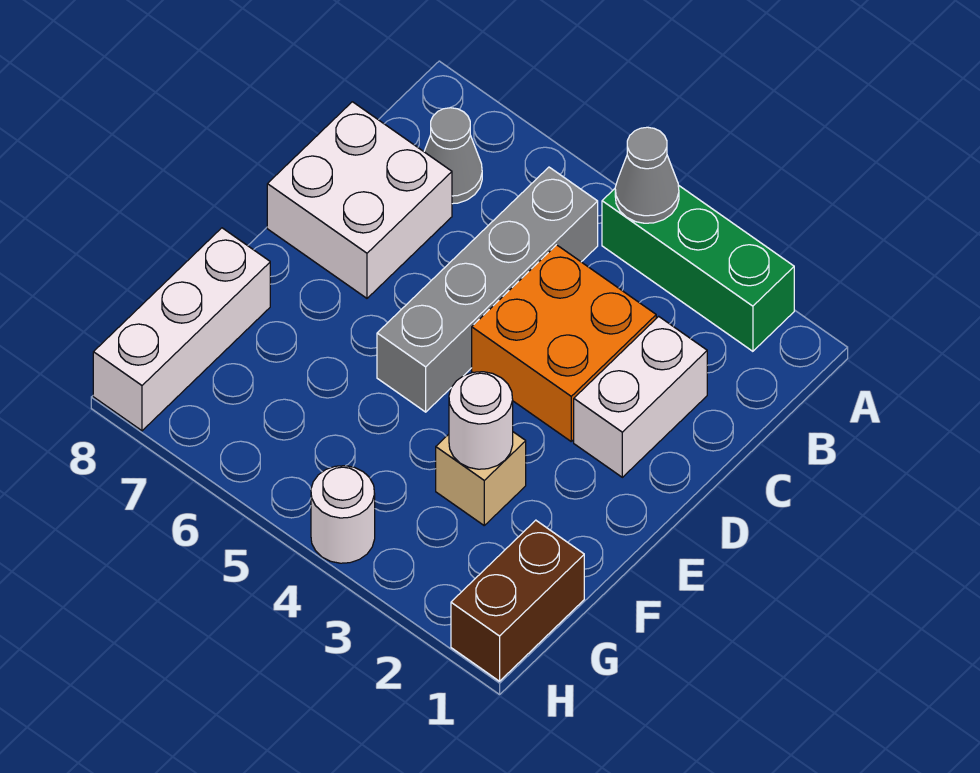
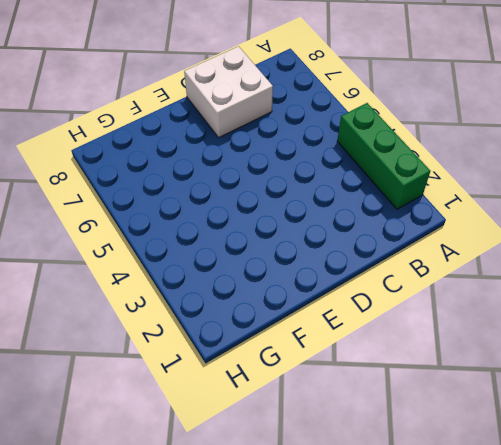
none -> grey 1x4 brick [377,167,598,412]
none -> grey 1x1 cone [424,108,482,204]
none -> white 1x2 brick [574,316,707,477]

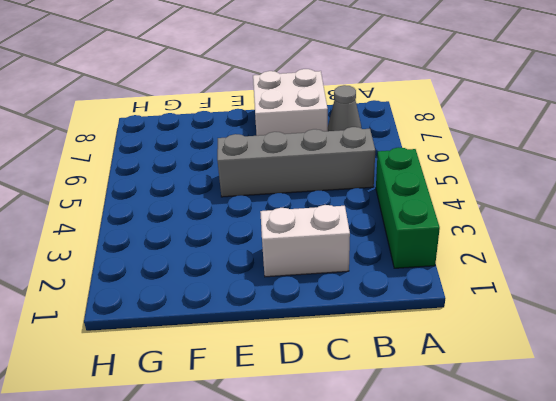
none -> orange 2x2 brick [472,245,656,441]
none -> tan 1x1 brick [436,432,526,525]
none -> white 1x3 brick [93,228,270,431]

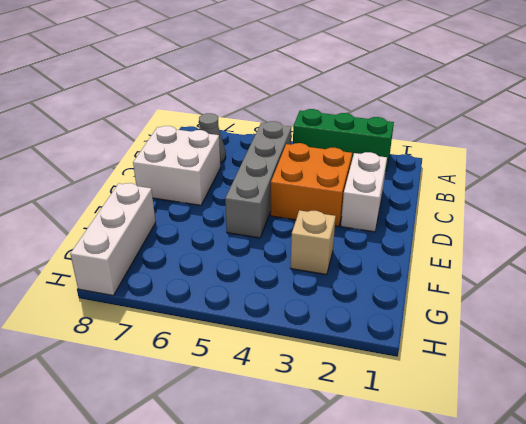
none -> brown 1x2 brick [451,520,584,681]
none -> white 1x1 round brick [311,466,375,563]
none -> grey 1x1 cone [615,127,679,223]

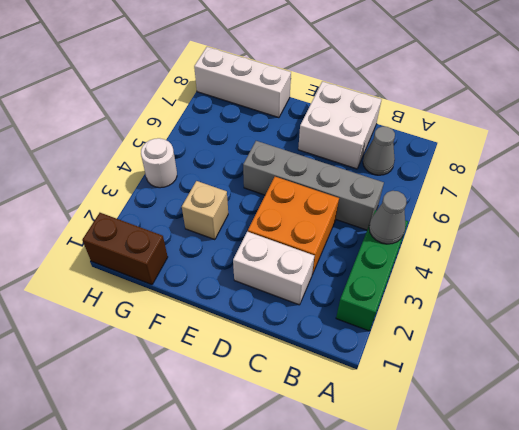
none -> white 1x1 round brick [449,372,513,469]

